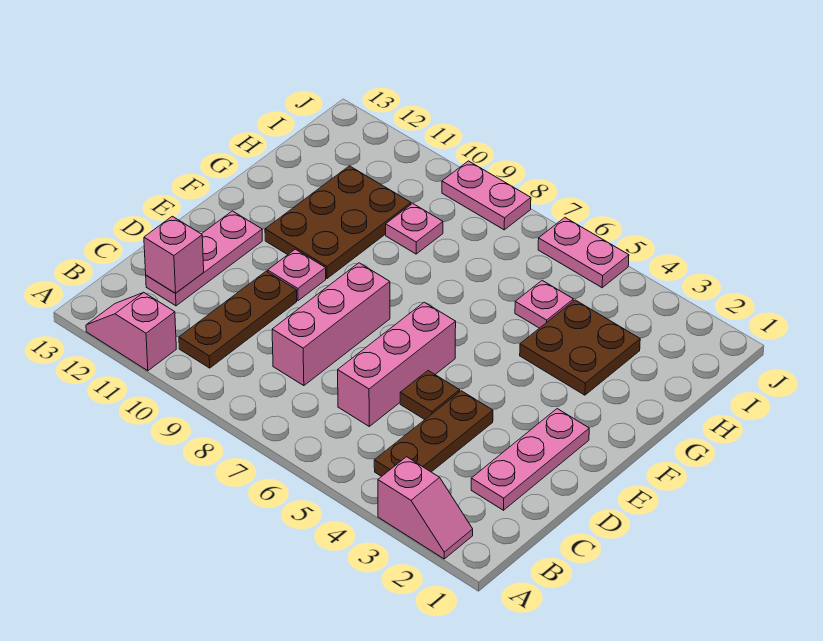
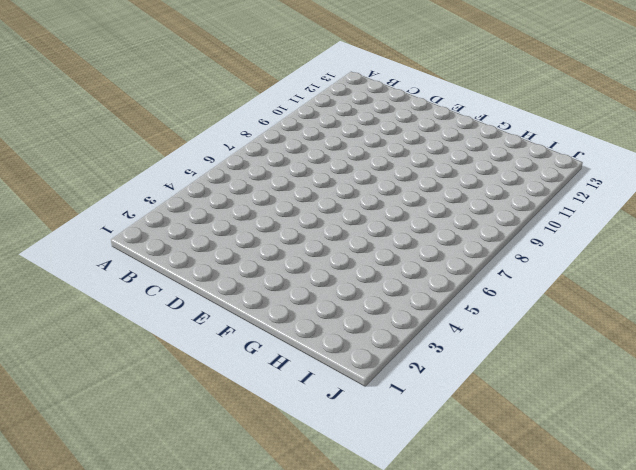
none -> pink 1x2 slope [378,457,473,559]
none -> pink 1x2 slope [86,293,176,371]
none -> brown 1x3 plate [374,391,493,476]

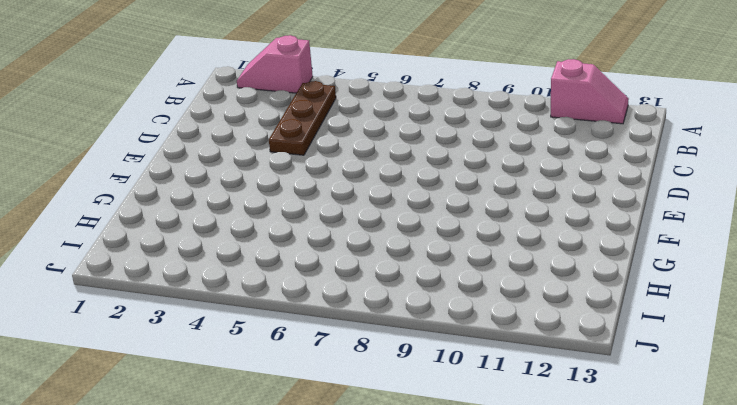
none -> brown 1x3 plate [179,271,297,368]
none -> pink 1x3 plate [471,409,589,510]
none -> pink 1x3 brick [338,302,456,426]

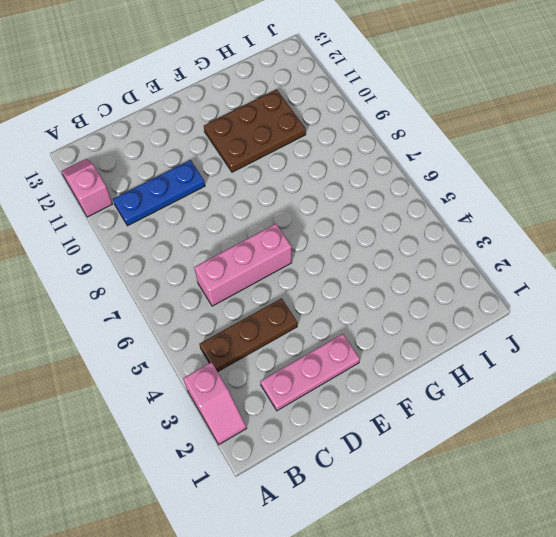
blue 1x3 plate [113,160,205,226] -> brown 1x3 plate [179,271,297,368]
none -> pink 1x3 brick [272,263,390,386]
none -> pink 1x3 plate [146,211,262,306]
none -> brown 1x1 plate [400,371,460,419]

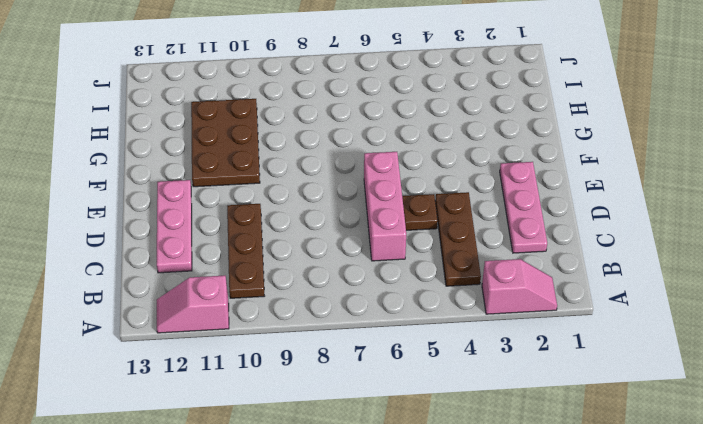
none -> pink 1x3 brick [272,263,390,386]
none -> pink 1x1 plate [268,249,326,301]
none -> brown 2x2 plate [520,300,640,395]

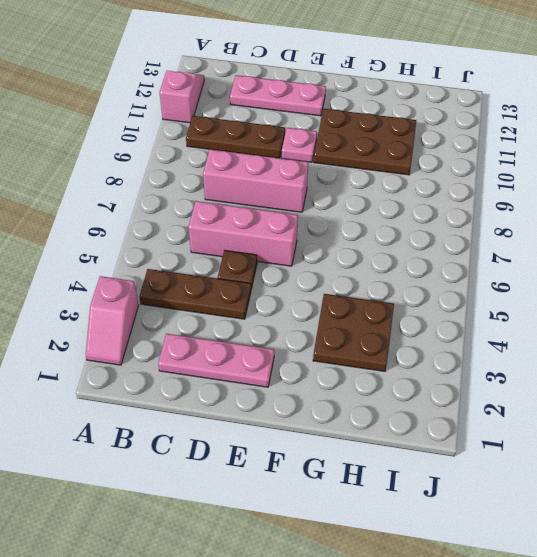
none -> pink 1x1 plate [515,281,573,328]
none -> pink 1x1 plate [386,203,443,254]
none -> pink 1x2 plate [538,218,629,288]

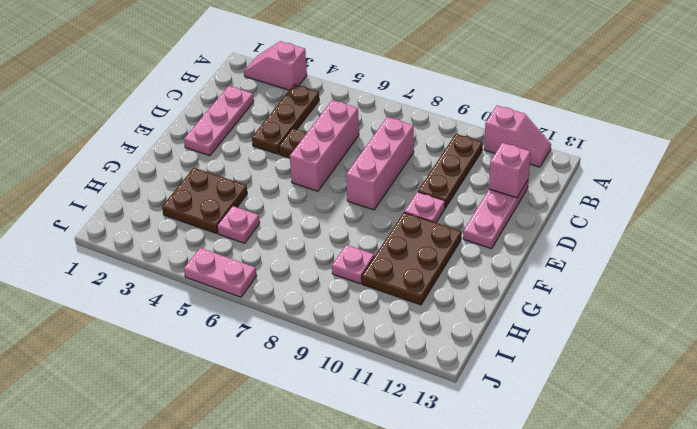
none -> pink 1x2 plate [442,161,531,230]

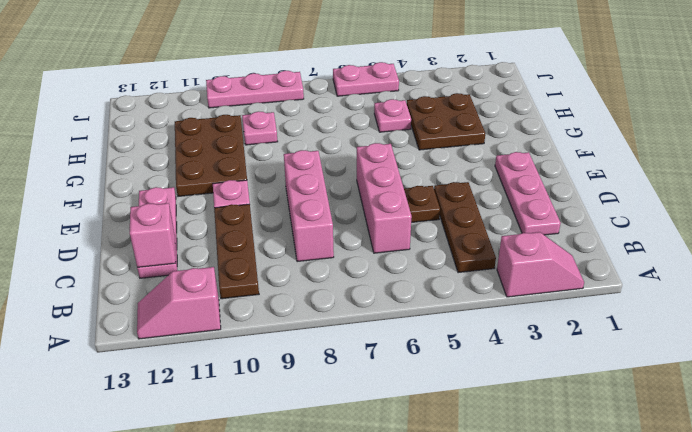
pink 1x3 plate [206,71,304,108] -> pink 1x2 plate [442,161,531,230]

